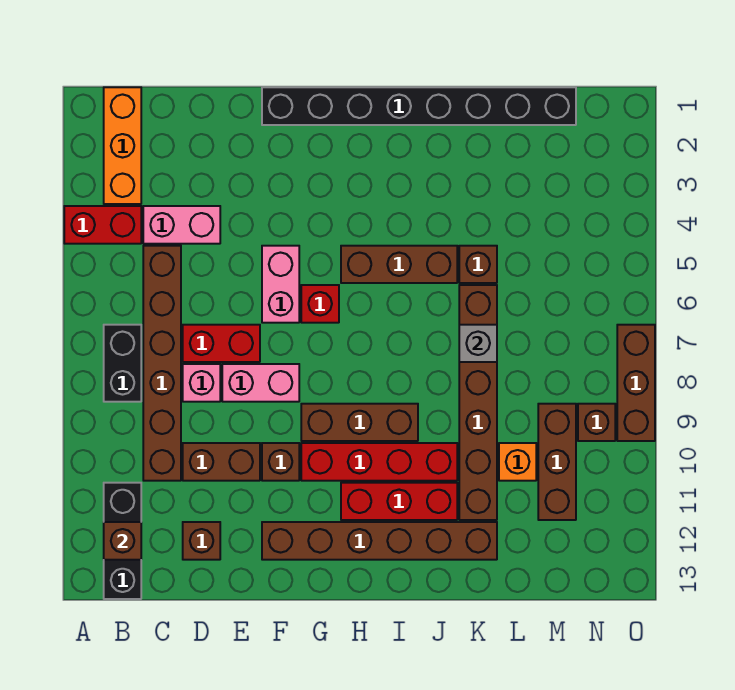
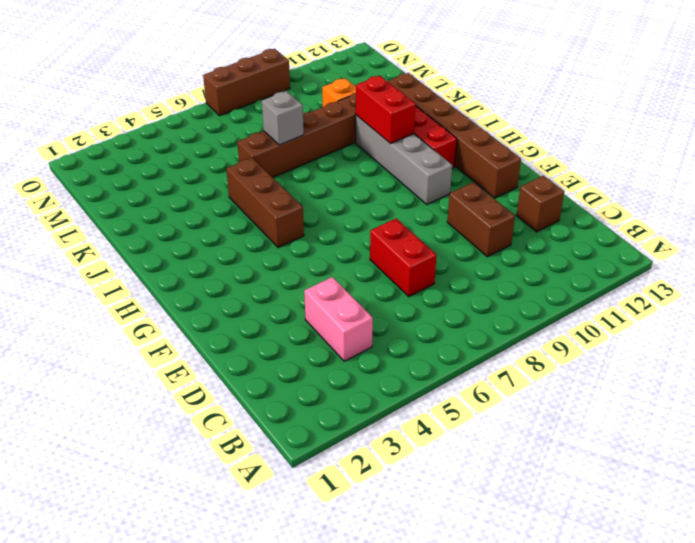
grey 1x4 brick [356,115,452,205] -> red 1x4 brick [301,443,457,481]
red 1x2 brick [356,75,416,144] -> red 1x2 brick moved to [64,206,141,244]
none -> orange 1x3 brick [104,87,141,204]
none -> black 1x2 brick [104,325,141,402]
none -> black 1x3 brick [104,483,141,599]

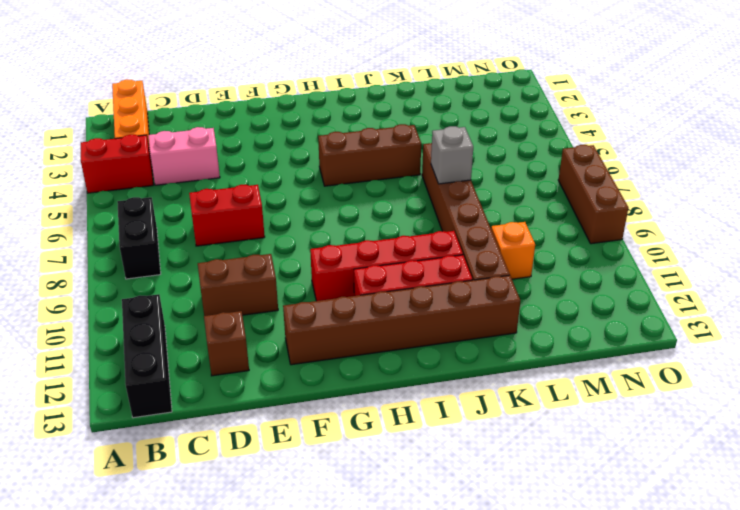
none -> brown 1x6 brick [143,246,181,481]
none -> pink 1x1 brick [183,364,220,402]
none -> pink 1x2 brick [222,364,299,402]

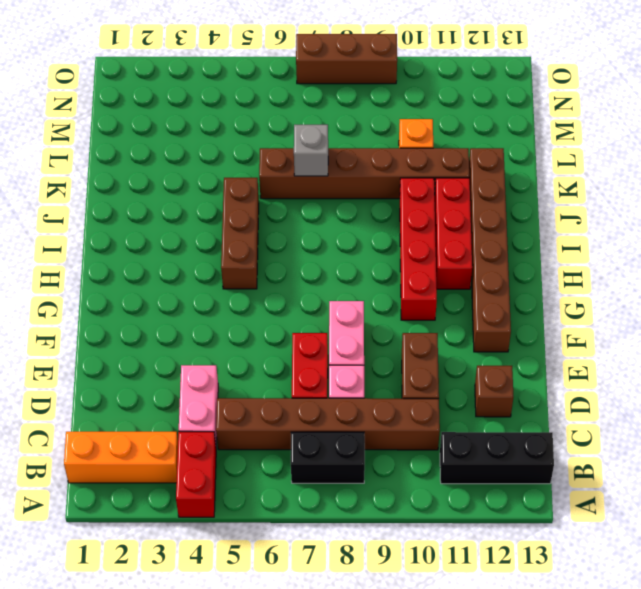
none -> black 1x8 brick [262,87,576,125]
none -> pink 1x2 brick [262,246,299,323]
none -> brown 1x1 brick [262,443,299,481]

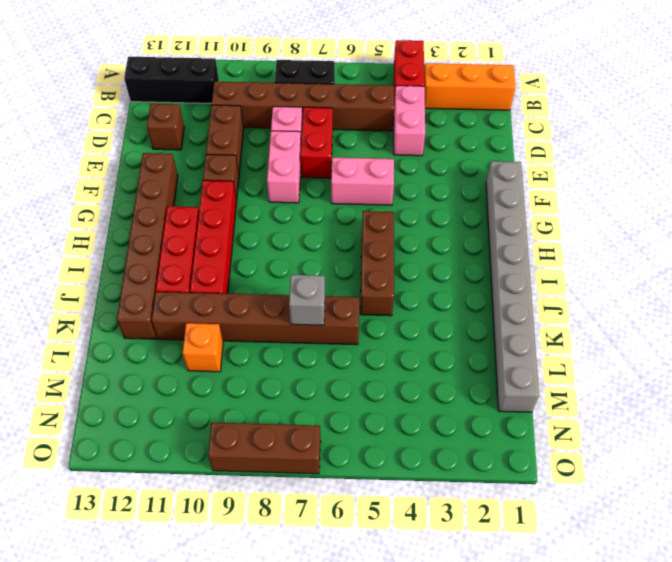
grey 1x8 brick [486,161,539,412] -> black 1x8 brick [262,87,576,125]
none -> red 1x1 brick [301,285,339,323]
none -> brown 1x3 brick [301,404,418,441]
none -> brown 1x1 brick [459,246,497,283]

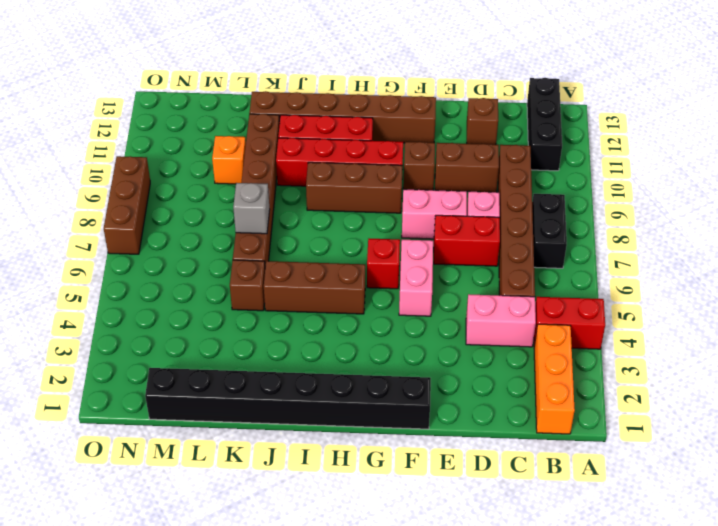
none -> brown 1x3 brick [538,404,576,520]
none -> brown 1x1 brick [578,404,615,441]
none -> brown 1x1 brick [104,522,141,560]

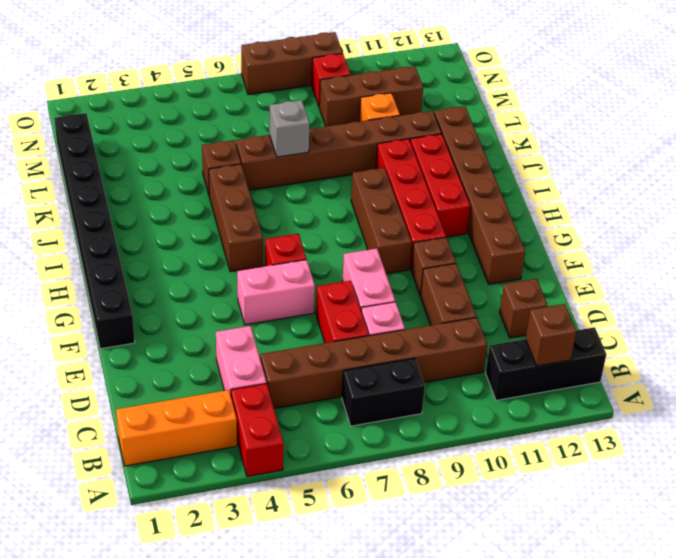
red 1x1 brick [312,53,351,106] -> brown 1x1 brick [578,404,615,441]

